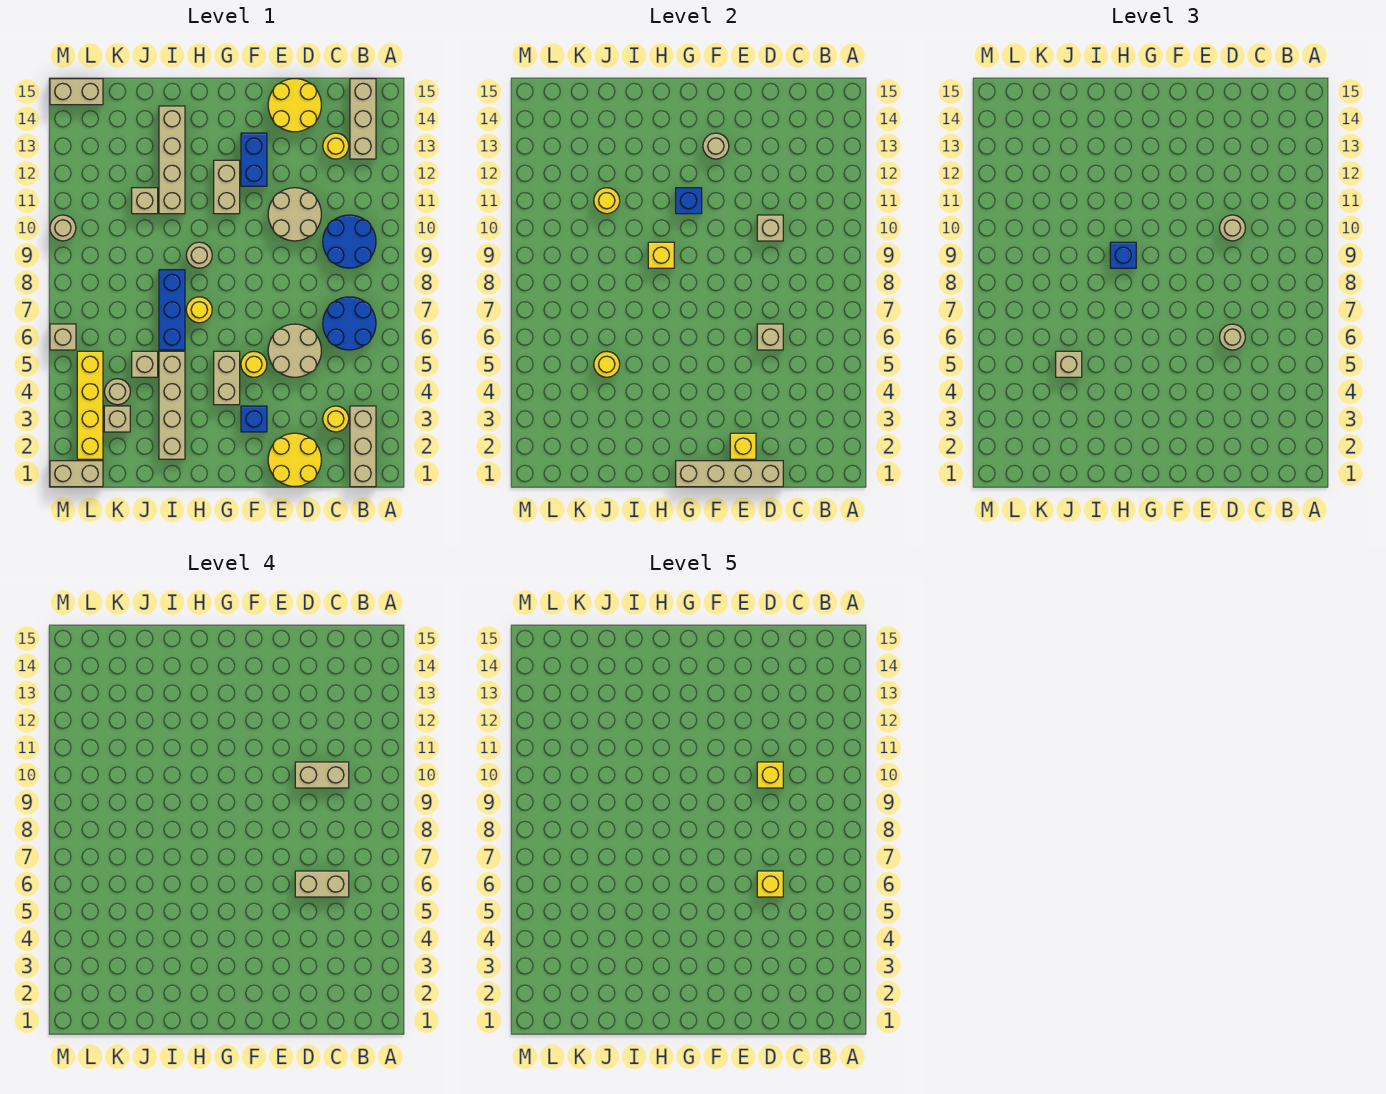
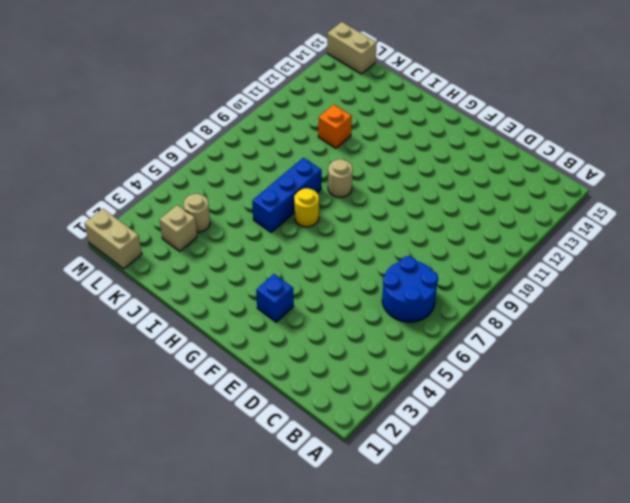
orange 1x1 brick [318,105,352,148] -> tan 1x1 brick [132,188,158,214]
none -> tan 1x3 brick [350,406,376,487]
none -> blue 2x2 round brick [323,215,376,268]
none -> tan 1x3 brick [350,79,376,159]
none -> yellow 1x1 round brick [323,406,349,432]

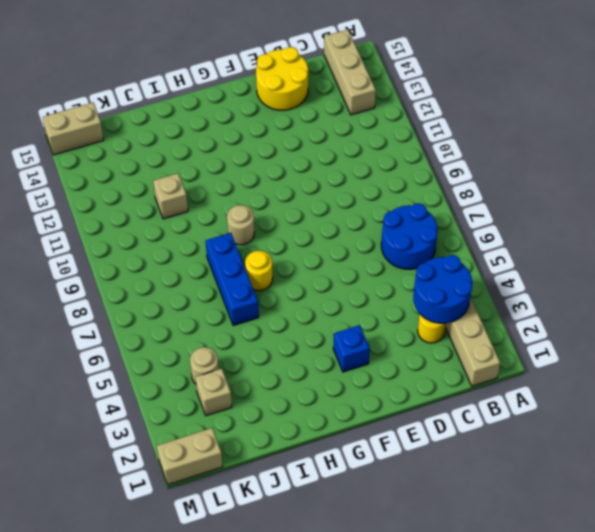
blue 2x2 round brick [413,255,472,323] -> blue 2x2 round brick moved to [323,215,376,268]
none -> yellow 1x1 round brick [323,133,349,159]
none -> yellow 2x2 round brick [268,433,321,487]
none -> tan 2x2 round brick [268,324,321,377]
none -> tan 2x2 round brick [268,188,321,241]

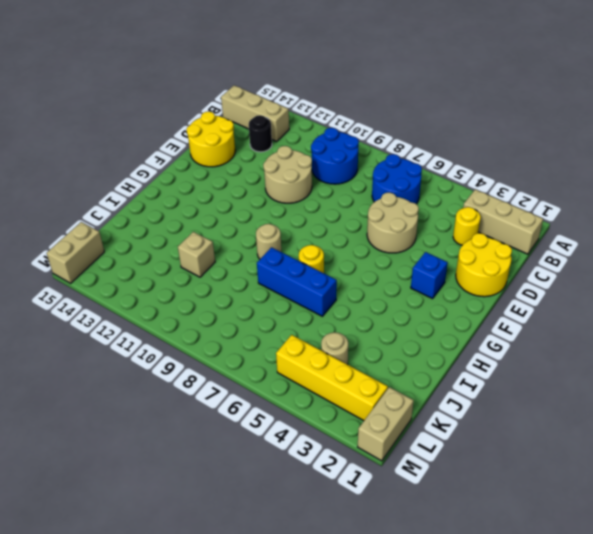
black 1x1 round brick [249,115,272,152] -> yellow 1x1 round brick [323,133,349,159]
none -> yellow 1x1 round brick [241,351,267,377]
none -> blue 1x2 brick [241,133,267,186]
none -> tan 1x2 brick [214,351,240,405]
none -> tan 1x2 brick [214,160,240,214]

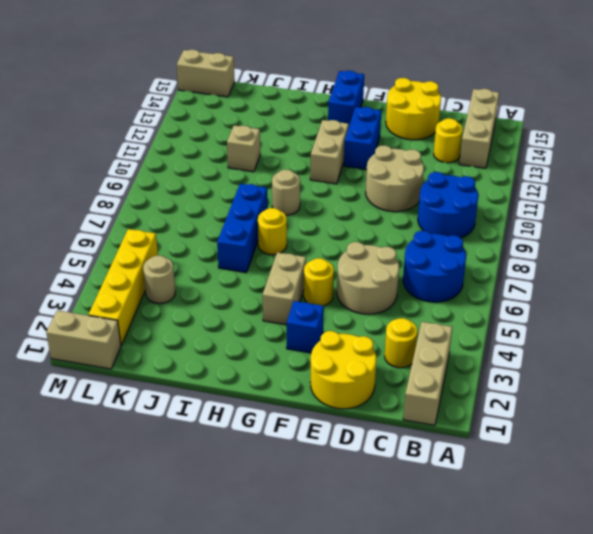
blue 1x2 brick [328,71,364,128] -> none
none -> tan 1x4 brick [159,351,185,459]
none -> tan 1x4 brick [159,106,185,214]
none -> tan 1x1 brick [132,351,158,377]
none -> tan 1x1 brick [104,406,130,432]

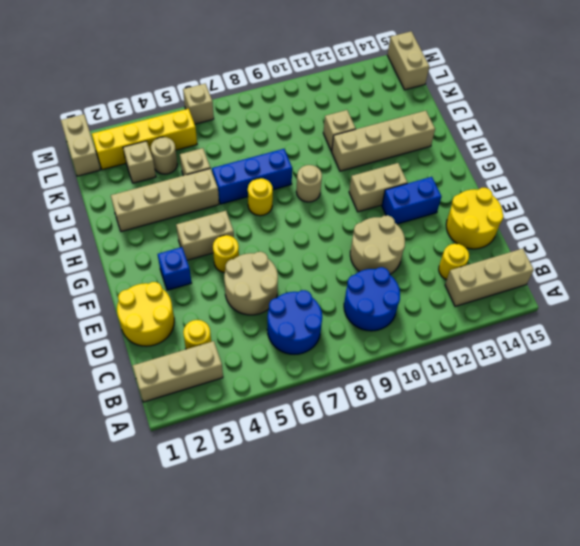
none -> tan 1x1 round brick [50,215,76,241]
none -> tan 1x4 brick [676,461,783,487]
none -> tan 1x1 brick [757,324,783,350]
none -> tan 1x1 brick [757,215,783,241]

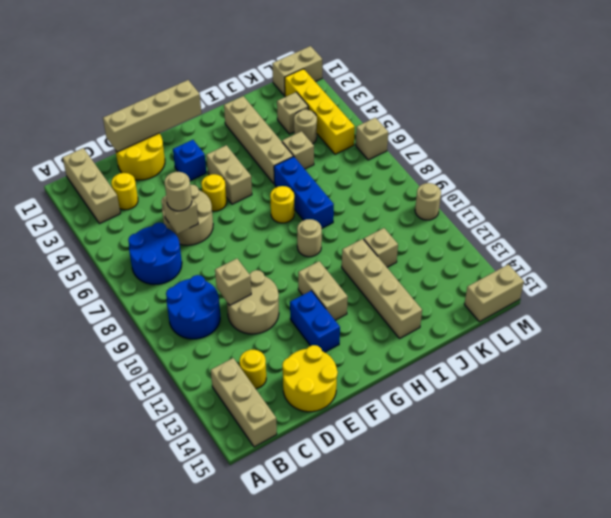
none -> yellow 1x1 brick [730,433,756,459]
none -> tan 1x1 round brick [703,133,729,159]
none -> blue 1x1 brick [676,188,702,214]
none -> yellow 1x1 brick [648,242,674,268]

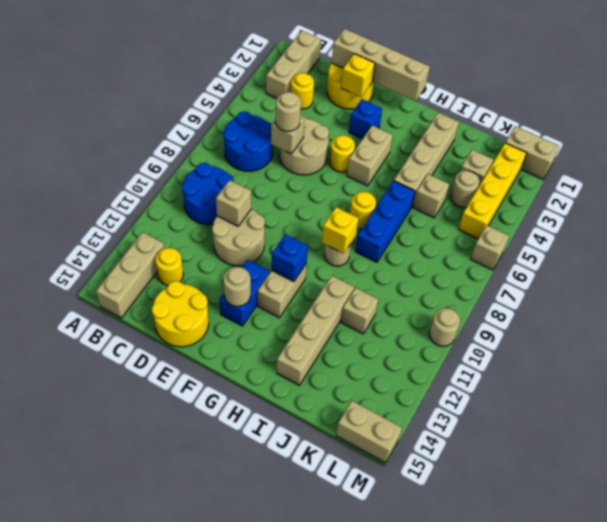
none -> yellow 1x1 round brick [594,351,620,377]
none -> yellow 1x1 round brick [594,188,620,214]
none -> tan 1x1 round brick [1220,215,1245,241]
none -> blue 1x1 brick [1110,242,1136,268]

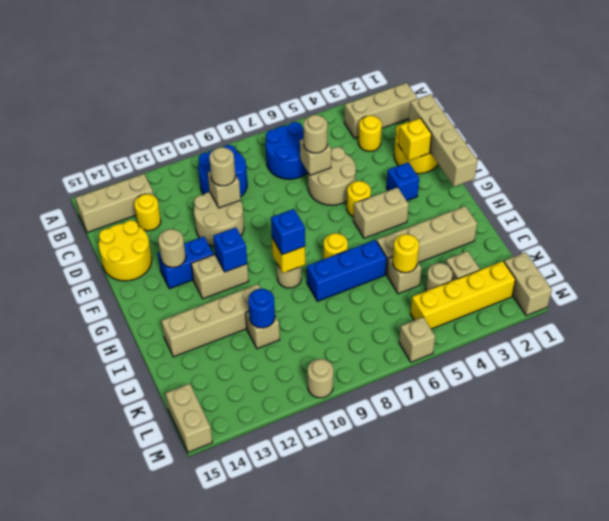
blue 1x1 round brick [248,289,275,328] -> yellow 1x1 round brick [594,188,620,214]
none -> tan 1x1 brick [1056,351,1082,377]
none -> tan 1x2 brick [295,871,349,897]
none -> tan 1x2 brick [295,762,349,788]
none -> yellow 1x1 brick [757,871,783,897]

